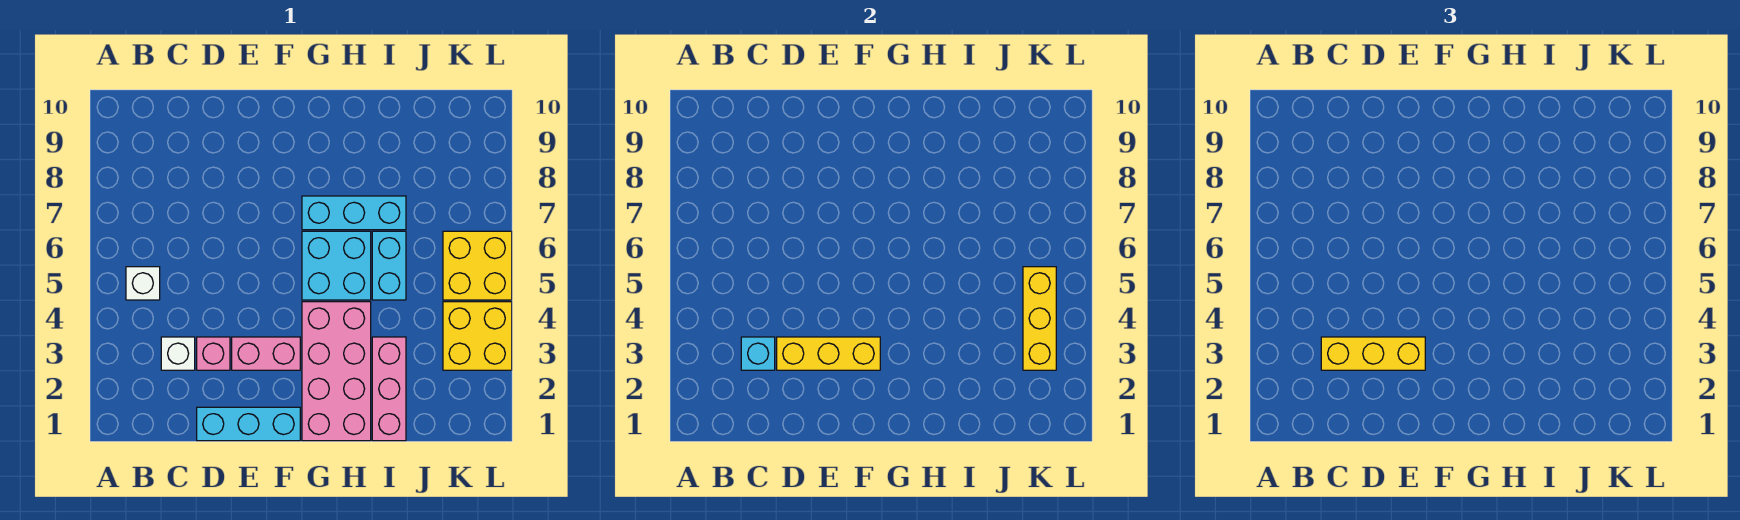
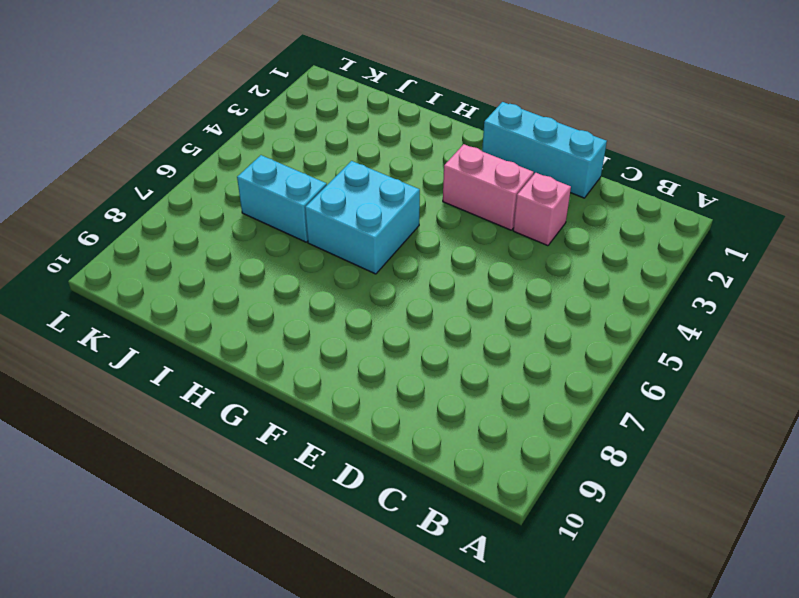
cyan 1x2 brick [237,155,327,242] -> cyan 1x2 brick turned to [372,231,406,300]
none -> white 1x1 brick [126,267,160,300]
none -> white 1x1 brick [161,337,195,370]
none -> pink 2x4 brick [302,302,371,441]

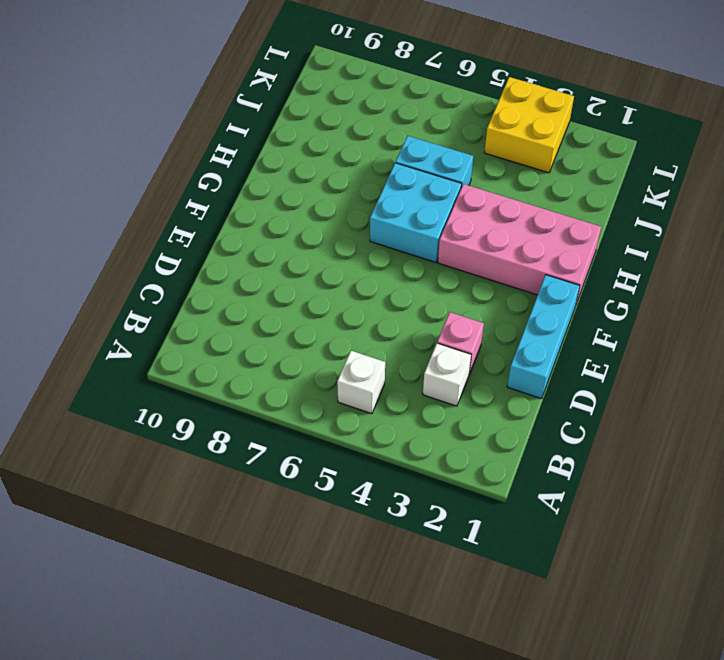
none -> pink 1x2 brick [232,337,300,370]
none -> cyan 1x3 brick [302,196,406,230]
none -> pink 1x3 brick [372,337,406,441]

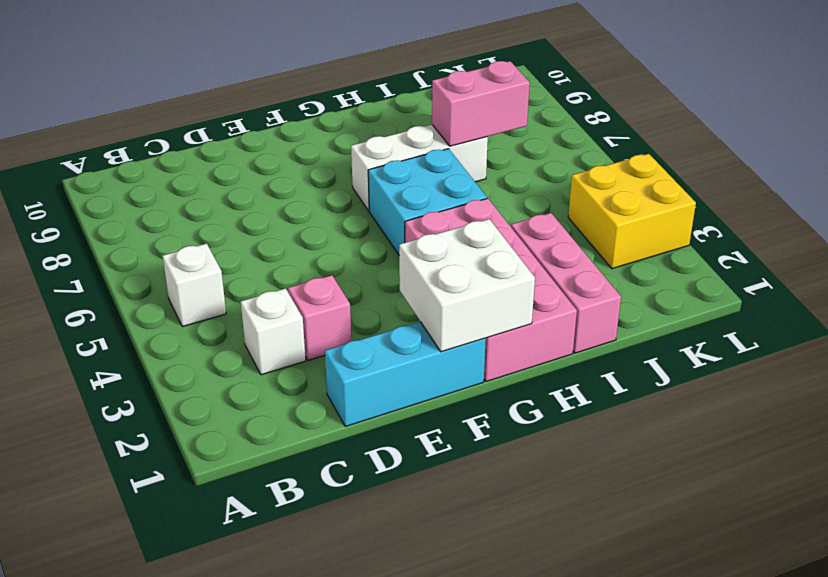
white 2x2 brick [399,219,535,352] -> none
white 1x3 brick [351,125,488,211] -> cyan 1x3 brick [302,196,406,230]
pink 1x2 brick [432,61,530,146] -> pink 1x2 brick moved to [232,337,300,370]
none -> cyan 1x2 brick [372,231,406,300]
none -> yellow 2x2 brick [443,231,512,300]
none -> cyan 1x1 brick [741,337,775,370]

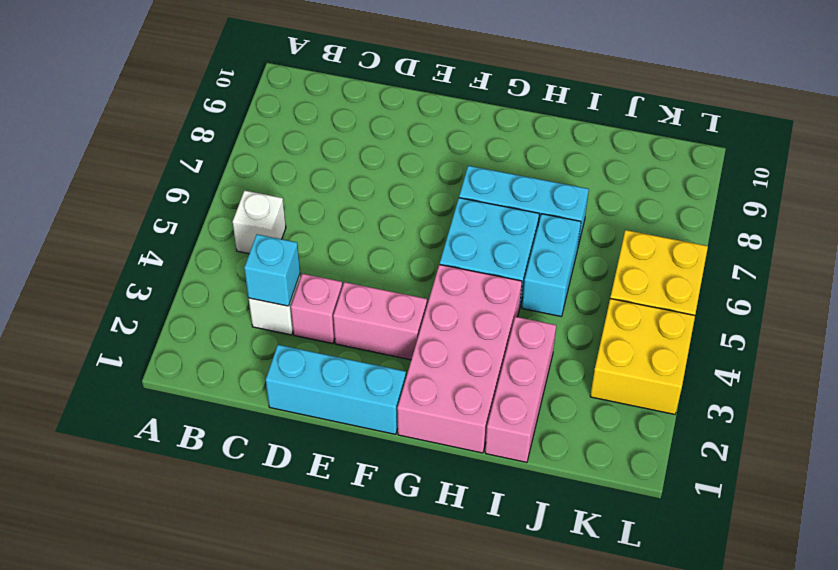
none -> yellow 1x3 brick [777,337,880,370]
none -> yellow 1x3 brick [1023,267,1056,370]
none -> yellow 1x3 brick [1321,337,1425,370]

